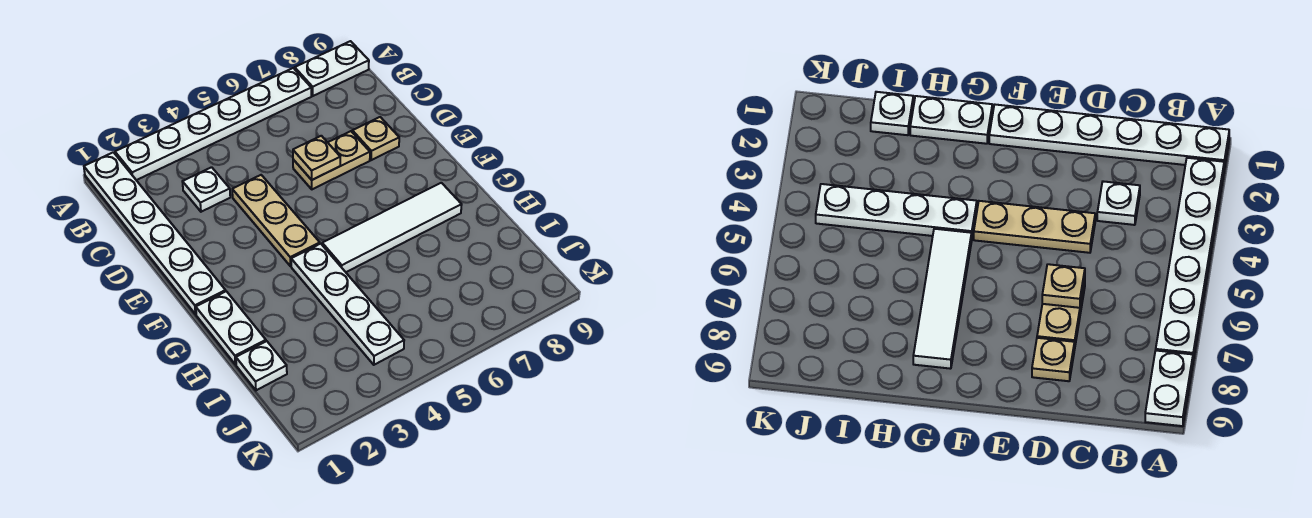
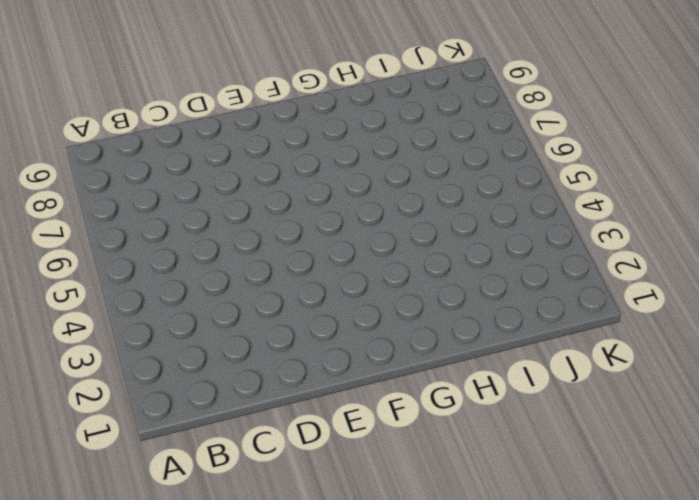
none -> white 1x6 plate [84,152,226,314]
none -> white 1x6 plate [115,68,311,180]
none -> white 1x2 plate [295,41,369,96]

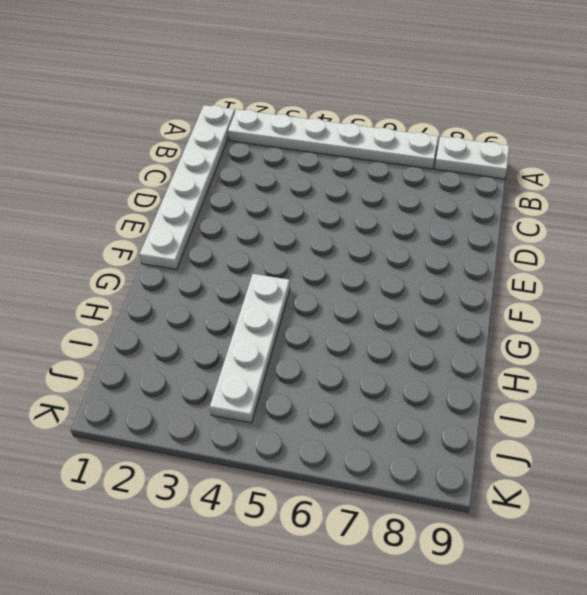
none -> white 1x1 plate [182,167,230,212]
none -> tan 1x3 plate [232,175,320,266]
none -> tan 1x2 plate [293,131,370,189]

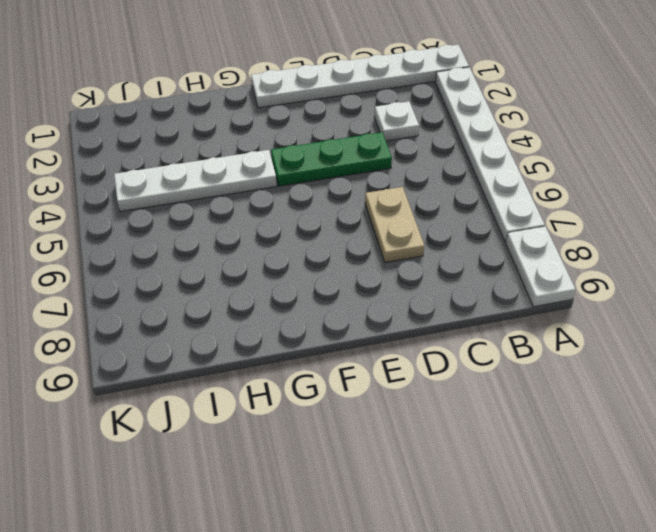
green 1x3 plate [271,132,392,186] -> tan 1x3 plate [232,175,320,266]
none -> tan 1x1 plate [352,117,399,160]
none -> white 1x2 plate [196,291,266,365]
none -> white 1x4 tile [322,183,462,272]

